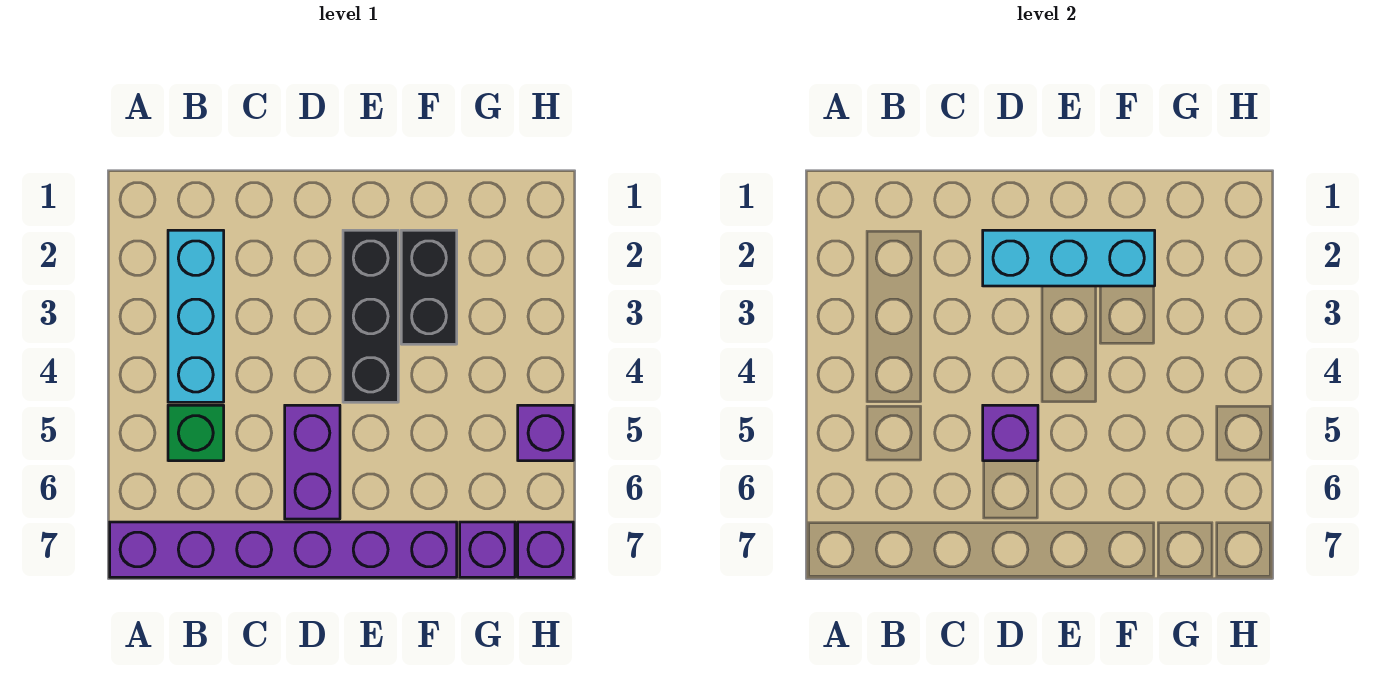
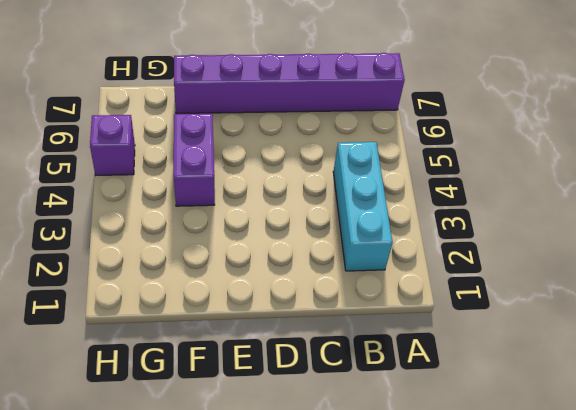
purple 1x2 brick [174,114,215,206] -> purple 1x2 brick moved to [285,405,340,519]
none -> green 1x1 brick [168,405,224,461]
none -> black 1x3 brick [343,230,398,402]

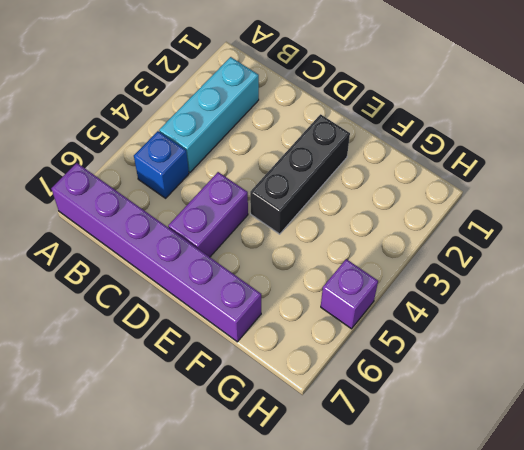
blue 1x1 brick [134,131,189,198] -> green 1x1 brick [168,405,224,461]
none -> black 1x2 brick [401,230,457,344]
none -> purple 1x1 brick [460,522,515,577]

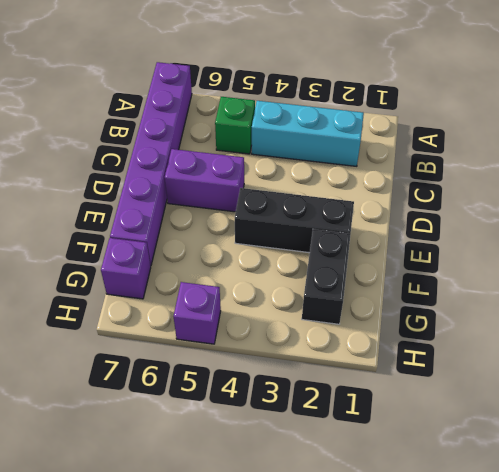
black 1x2 brick [302,229,351,324] -> black 1x2 brick turned to [401,230,457,344]
none -> purple 1x1 brick [518,522,573,577]
none -> cyan 1x3 brick [983,230,1155,286]

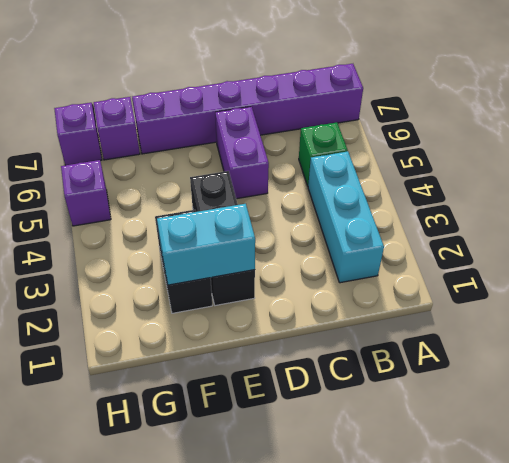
cyan 1x2 brick [157,204,255,285] -> cyan 1x3 brick [983,230,1155,286]
none -> purple 1x1 brick [983,405,1038,461]

